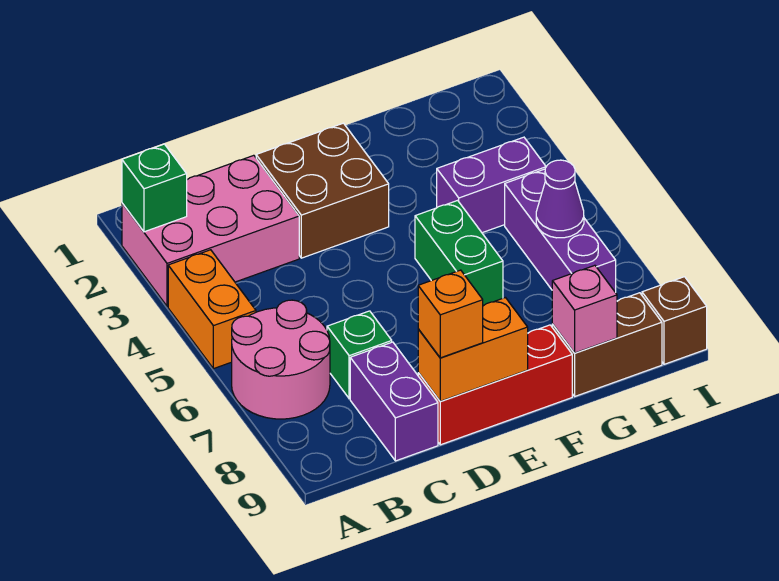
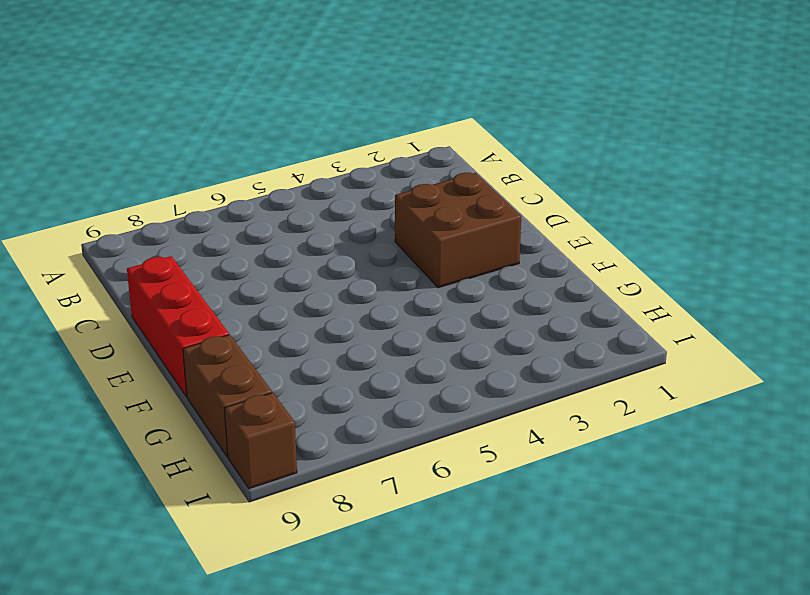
none -> pink 2x3 brick [122,155,299,306]
none -> orange 1x2 brick [168,250,256,369]
none -> pink 2x2 round brick [232,300,330,419]

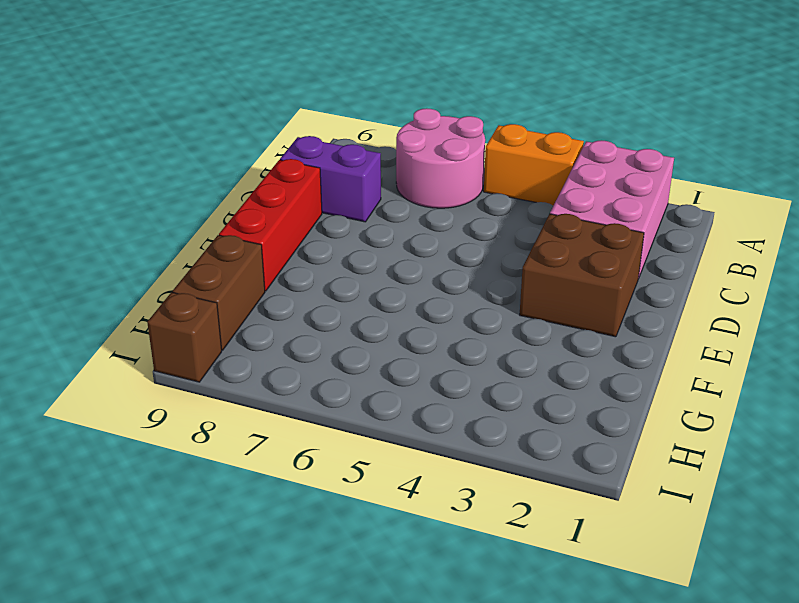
none -> green 1x1 brick [327,311,392,399]
none -> green 1x2 brick [415,201,503,305]
none -> purple 1x2 brick [437,137,546,233]

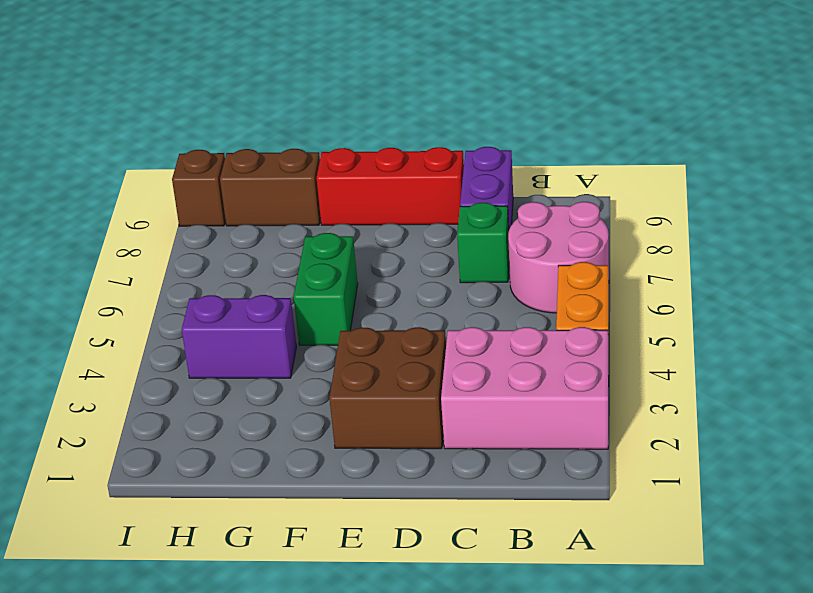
none -> purple 1x3 brick [505,169,616,293]
none -> green 1x1 brick [122,144,187,232]
none -> orange 1x2 brick [418,298,528,401]

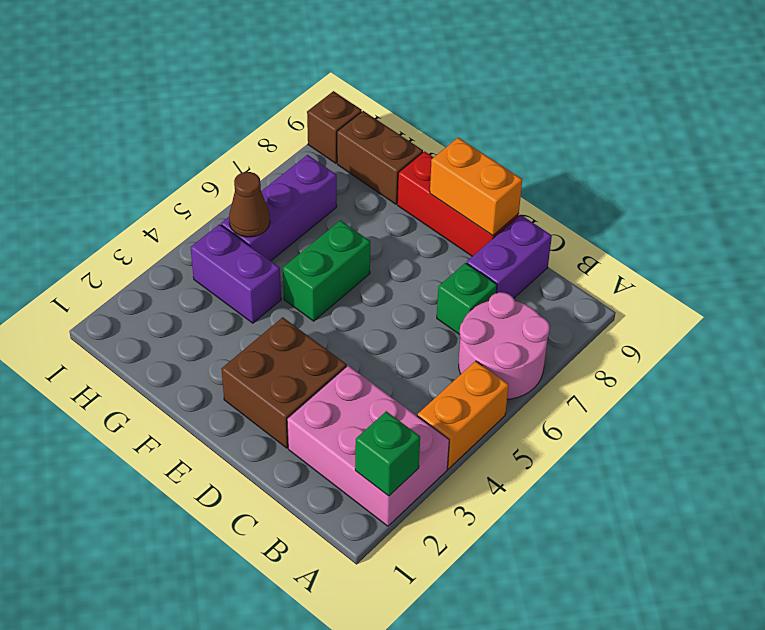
brown 1x1 cone [229,172,270,237] -> none
none -> pink 1x1 brick [552,265,617,353]
none -> purple 1x1 cone [536,160,584,238]
none -> orange 1x1 brick [418,270,483,358]

